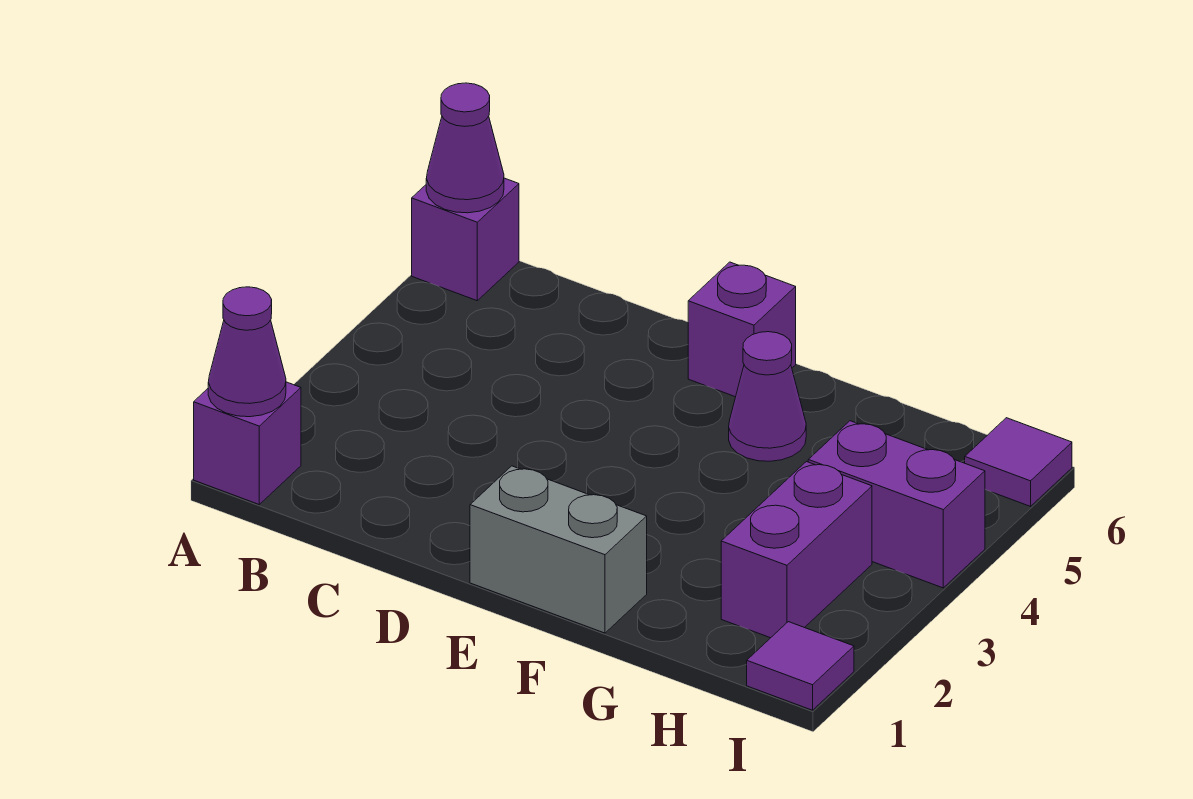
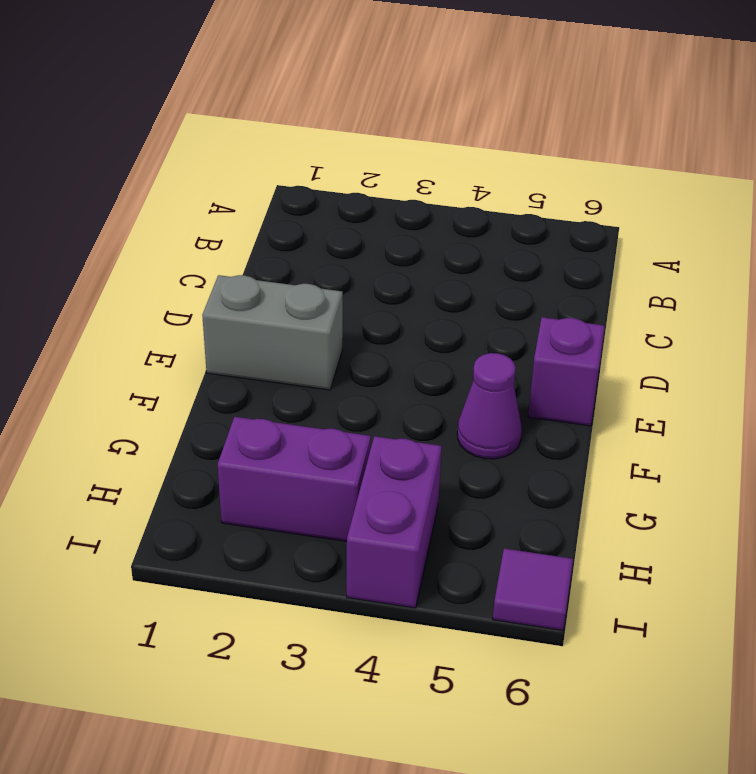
grey 1x2 brick [202,275,343,390] -> grey 1x2 brick turned to [470,466,647,633]
none -> purple 1x1 brick [194,382,301,504]
none -> purple 1x1 brick [412,178,519,301]

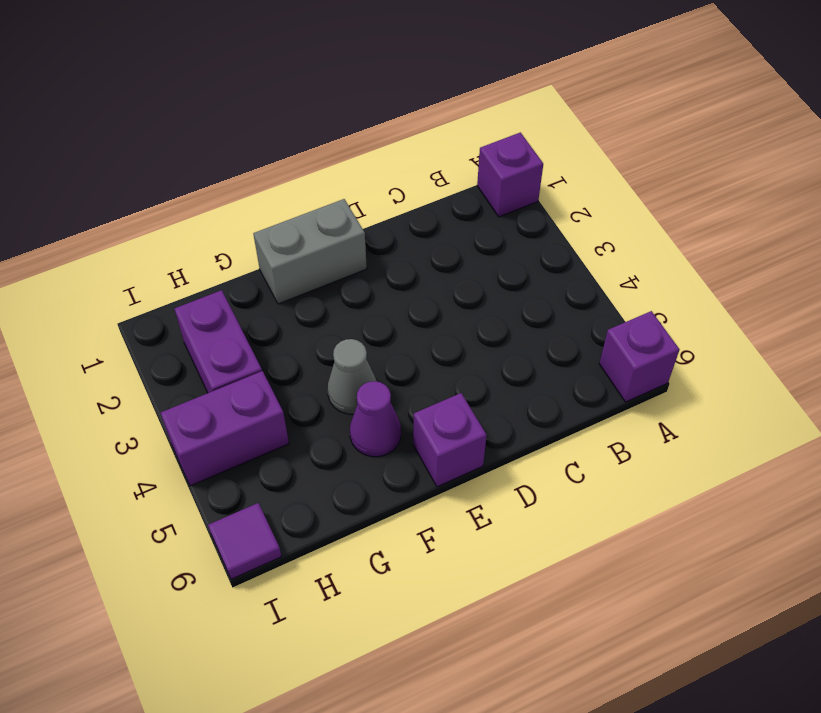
grey 1x1 cone [328,339,376,414] -> none
none -> purple 1x1 tile [747,622,854,710]
none -> purple 1x1 cone [208,287,286,417]

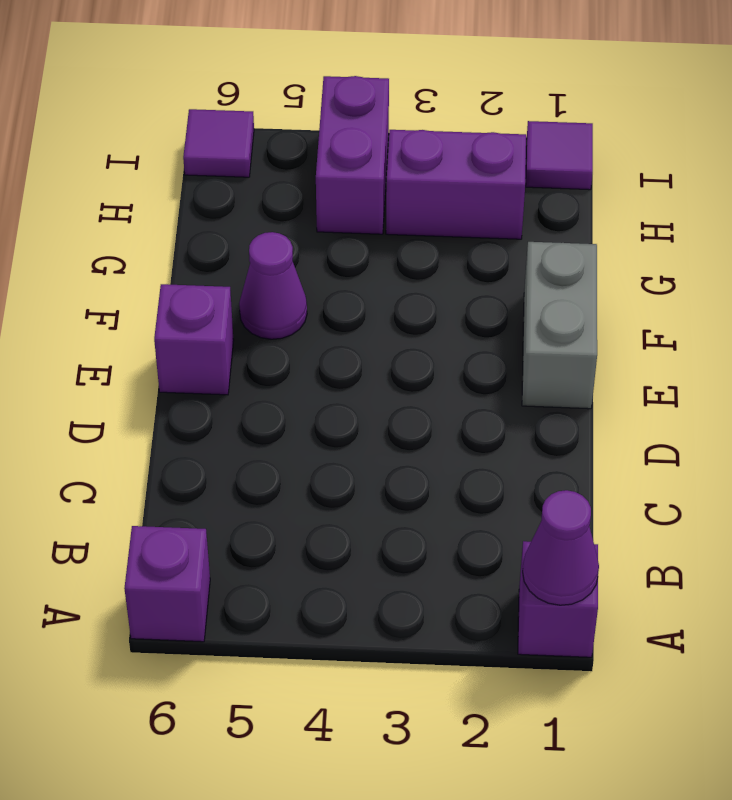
none -> purple 1x1 cone [426,83,504,213]

